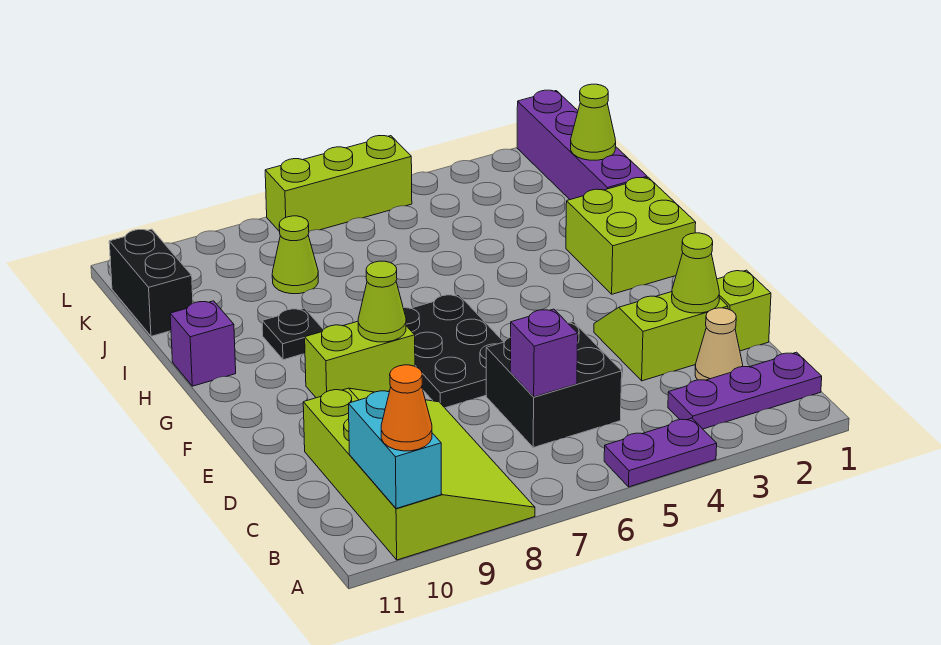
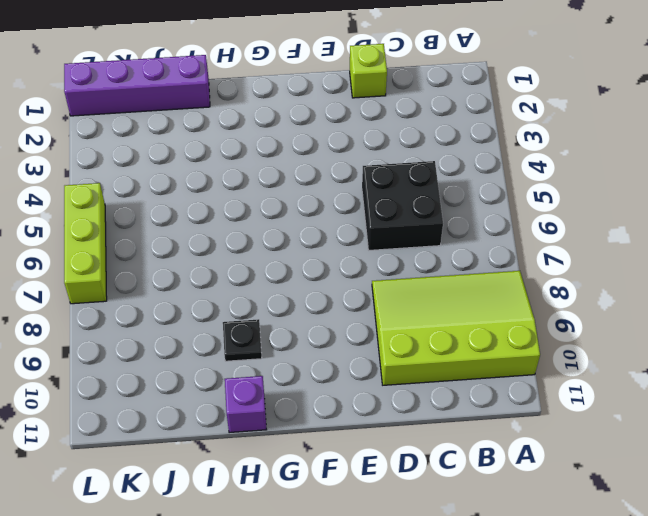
none -> purple 1x2 plate [604,418,717,487]
none -> purple 1x3 plate [668,352,822,429]
none -> tan 1x1 cone [695,308,743,380]

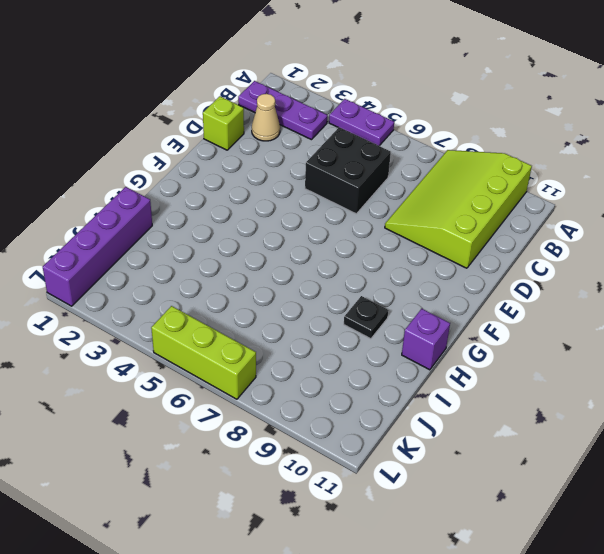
none -> lime 2x2 slope [594,292,728,381]
none -> black 2x3 plate [403,294,503,408]
none -> lime 1x2 brick [305,321,415,398]

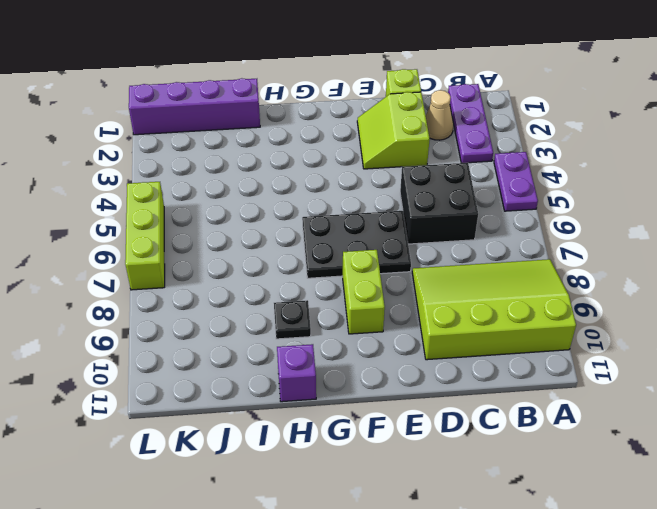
none -> lime 2x2 brick [566,177,696,294]
none -> lime 1x1 cone [272,216,318,294]
none -> black 1x2 brick [109,229,193,336]

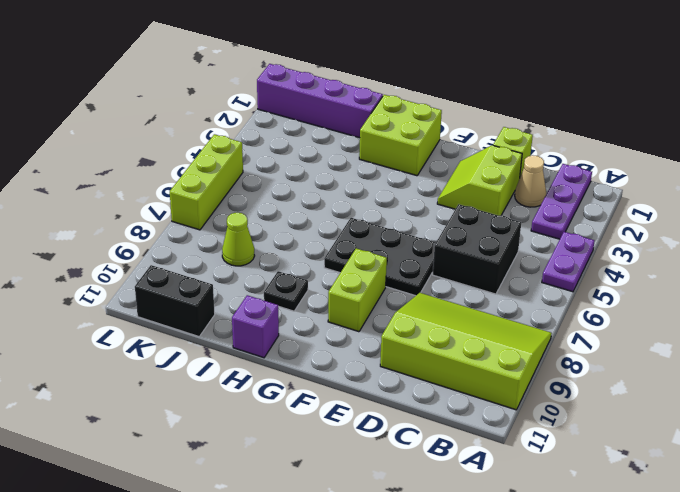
none -> cyan 1x2 brick [348,391,441,509]
none -> purple 1x1 brick [510,309,578,397]
none -> lime 1x1 cone [672,233,719,313]

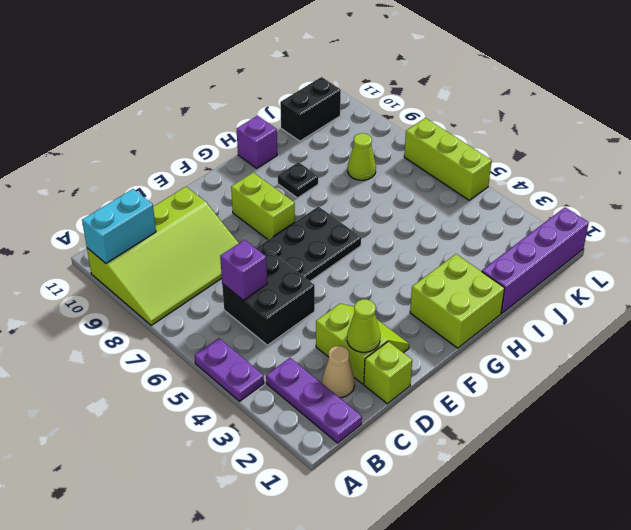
none -> lime 1x1 cone [358,261,406,342]
none -> lime 1x1 cone [571,84,616,160]
none -> orange 1x1 cone [381,365,432,451]

